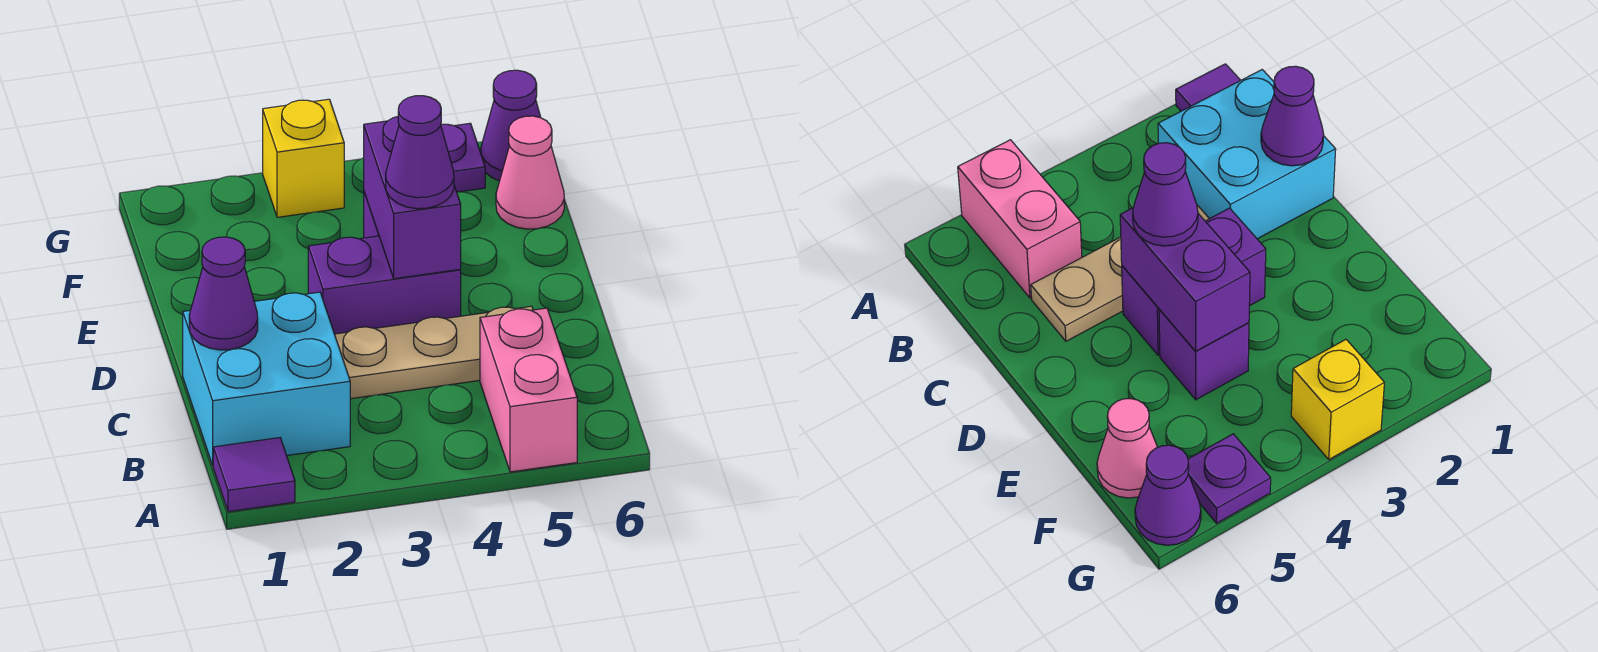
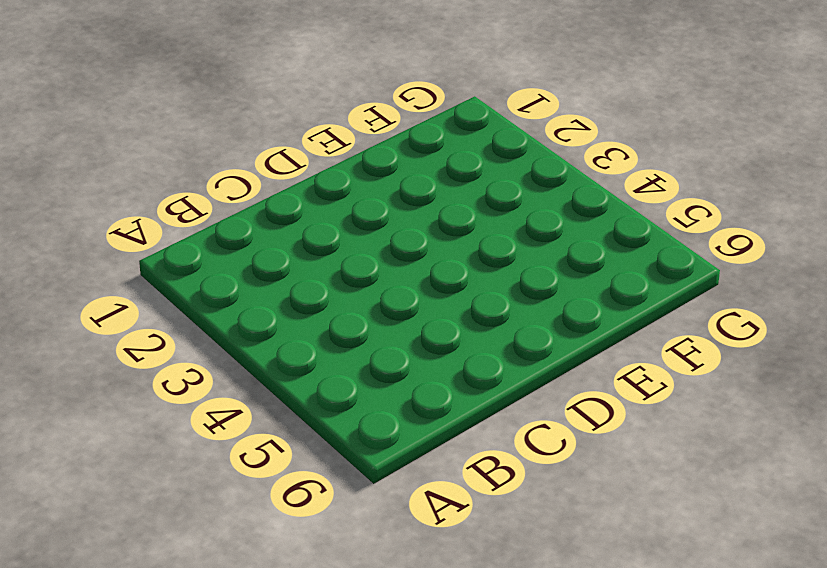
none -> purple 1x1 tile [213,438,295,512]
none -> pink 1x2 brick [480,308,577,472]
none -> cyan 2x2 brick [183,292,350,465]

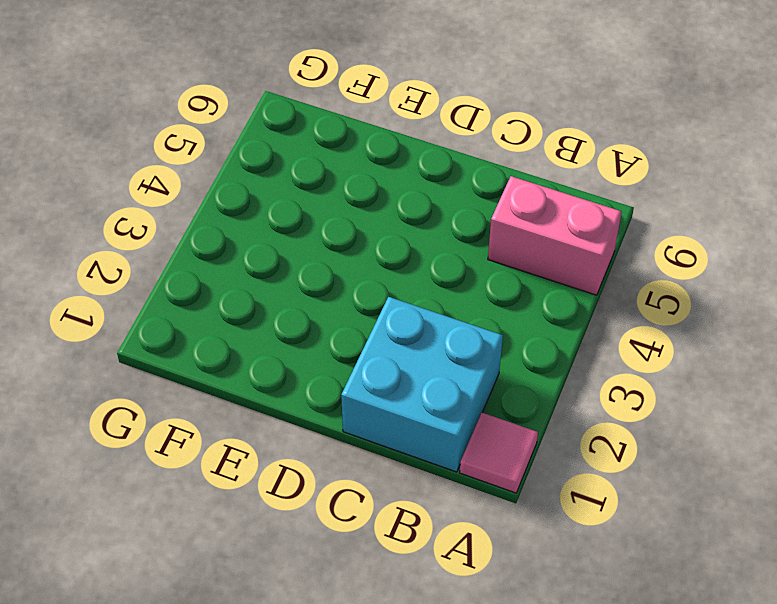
pink 1x1 tile [460,413,538,493] -> purple 1x1 tile [213,438,295,512]
none -> tan 1x3 plate [335,306,533,399]
none -> purple 1x2 brick [308,236,461,334]
none -> purple 1x1 brick [1159,310,1249,400]

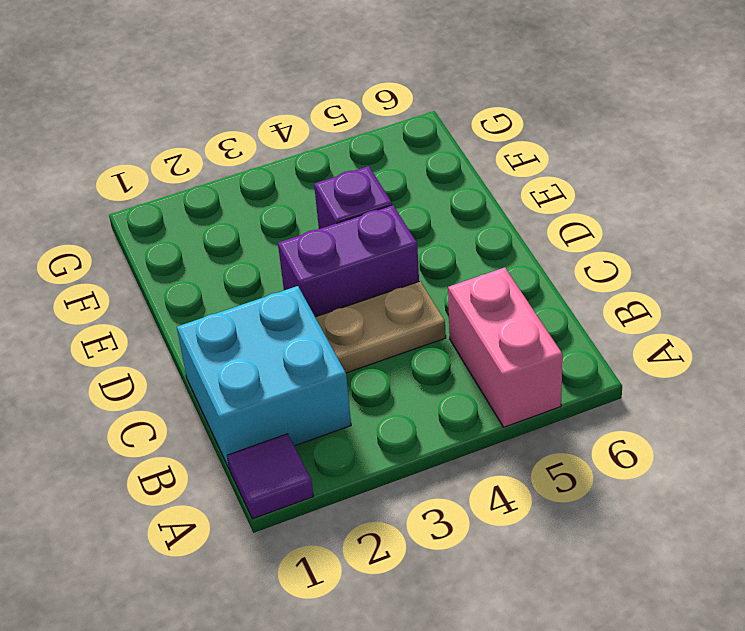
tan 1x2 plate [315,281,446,373] -> tan 1x3 plate [335,306,533,399]
none -> pink 1x1 cone [496,116,564,229]
none -> yellow 1x1 brick [263,99,344,217]
none -> purple 1x1 plate [441,123,485,192]

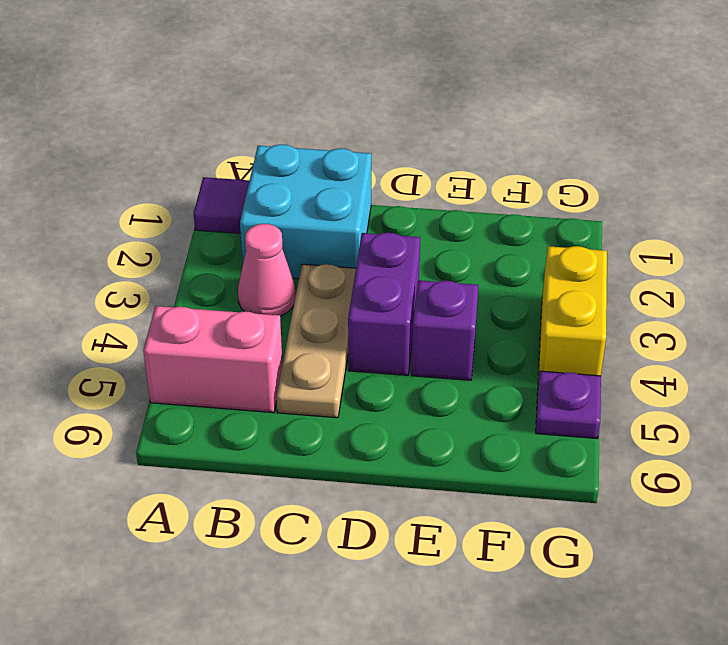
pink 1x1 cone [238,224,295,316] -> pink 1x1 cone moved to [496,116,564,229]
yellow 1x2 brick [538,246,607,381] -> yellow 1x1 brick [263,99,344,217]
none -> purple 1x1 cone [481,70,541,181]
none -> purple 1x1 cone [189,237,258,350]
none -> purple 1x2 brick [364,117,461,279]

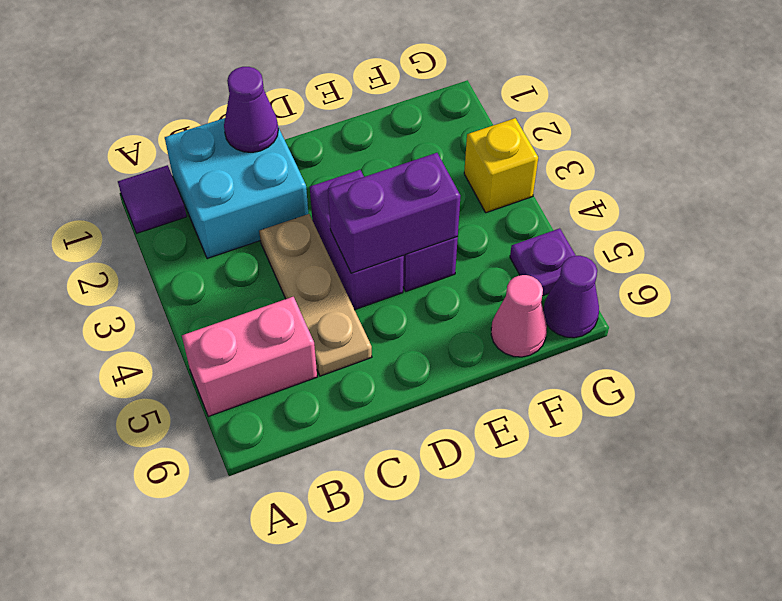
none -> purple 1x1 cone [386,96,454,209]

